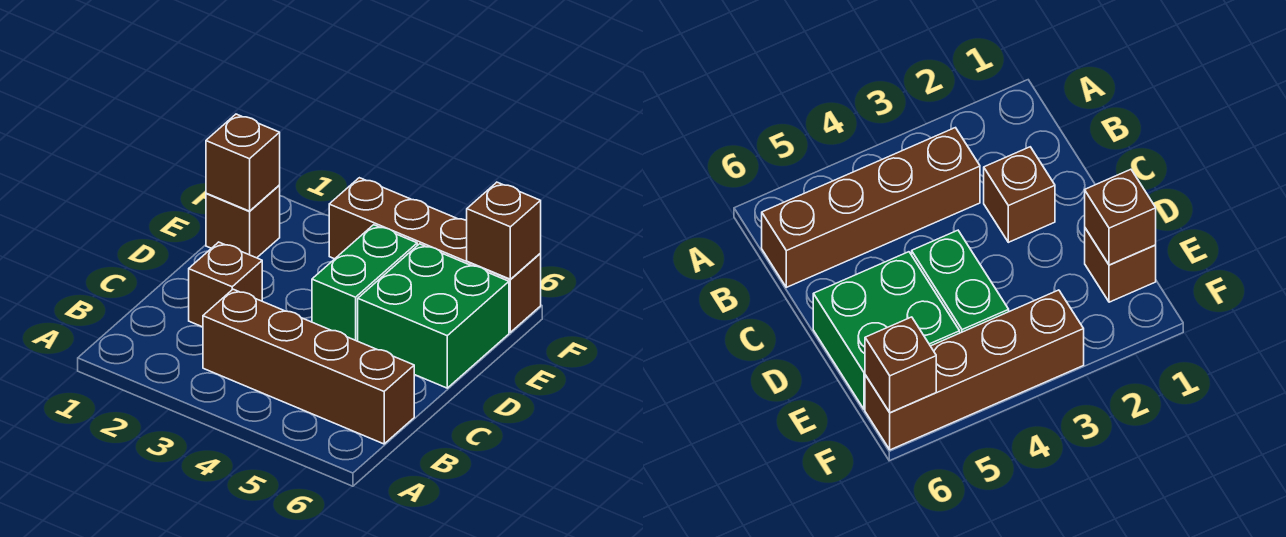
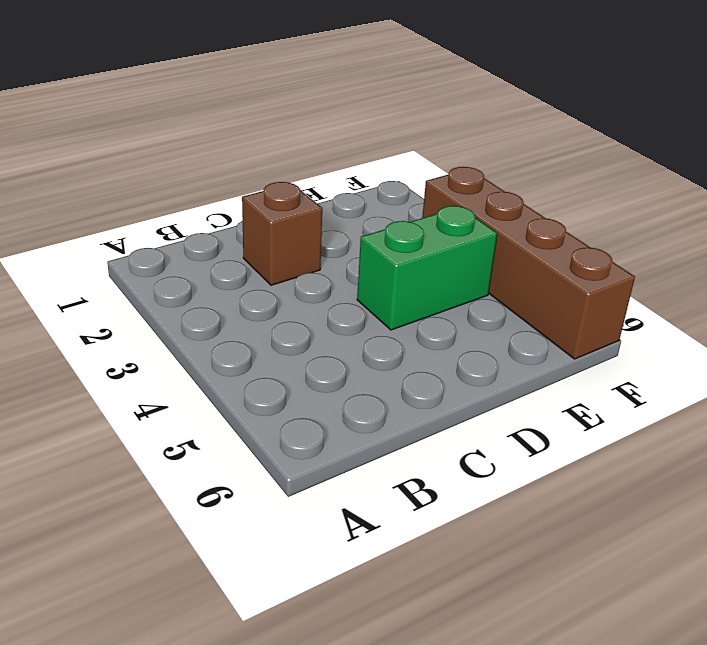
none -> brown 1x4 brick [203,289,414,444]
none -> green 2x2 brick [358,244,509,388]

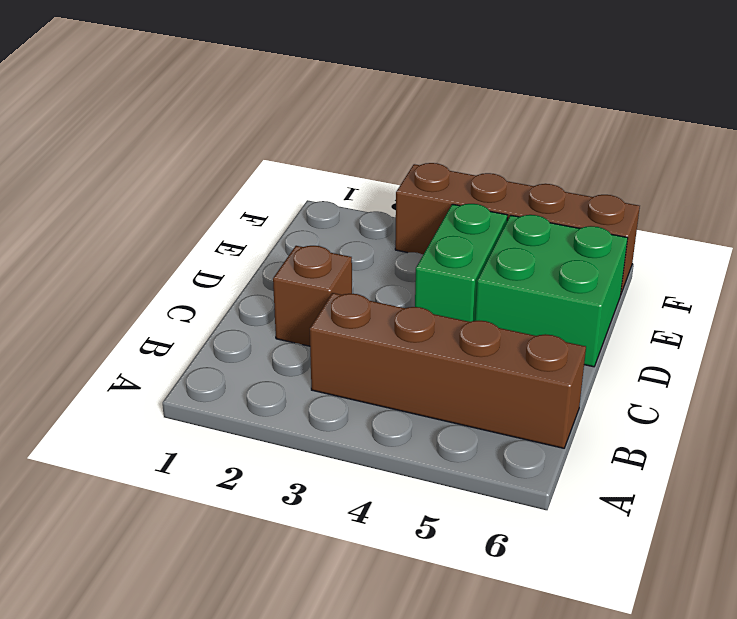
none -> brown 1x1 brick [206,186,280,258]
none -> brown 1x1 brick [206,114,280,211]

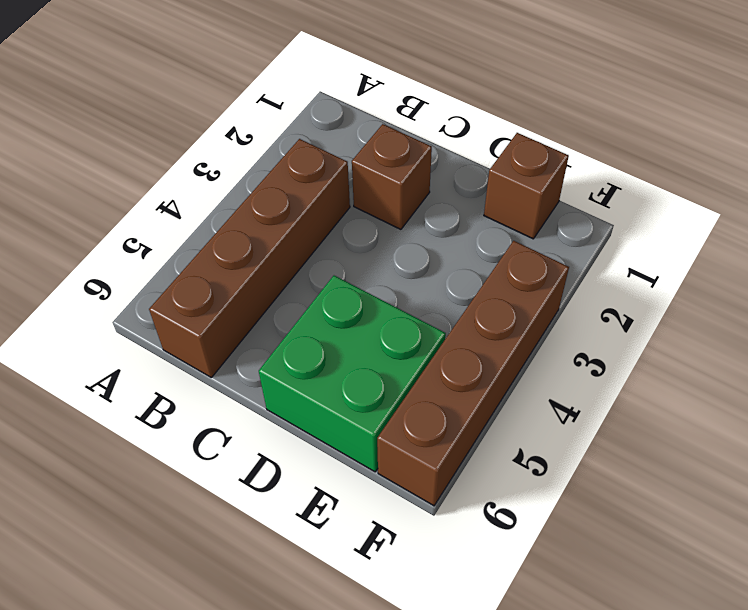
none -> green 1x2 brick [312,225,417,341]
none -> brown 1x1 brick [206,114,280,211]

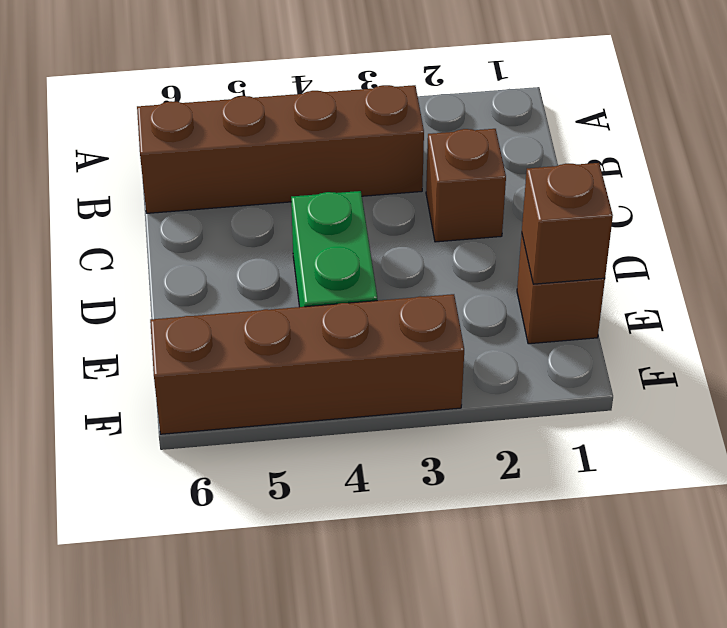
none -> green 2x2 brick [358,244,509,388]
none -> brown 1x1 brick [467,182,541,279]

